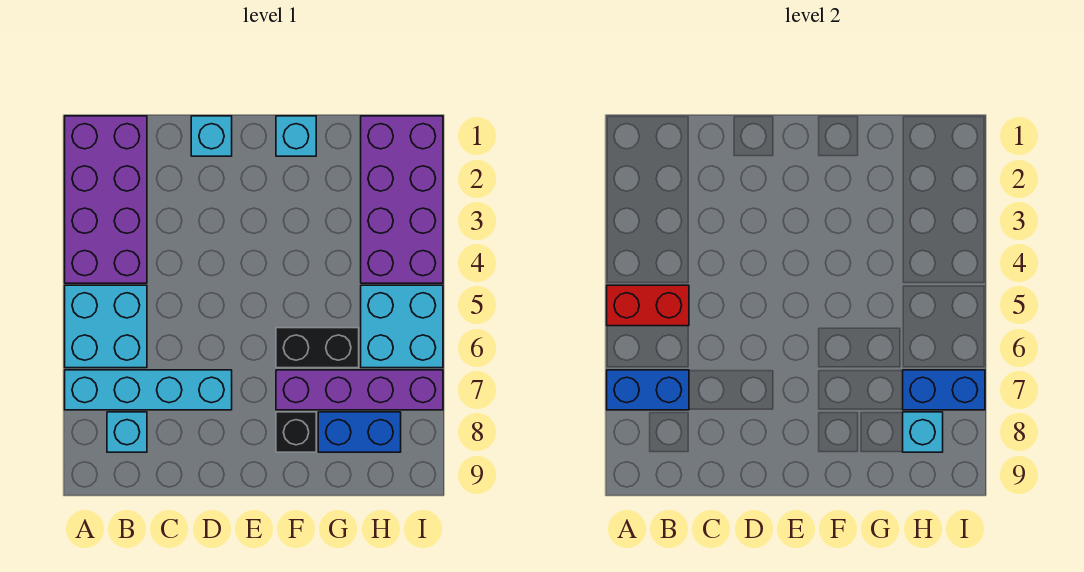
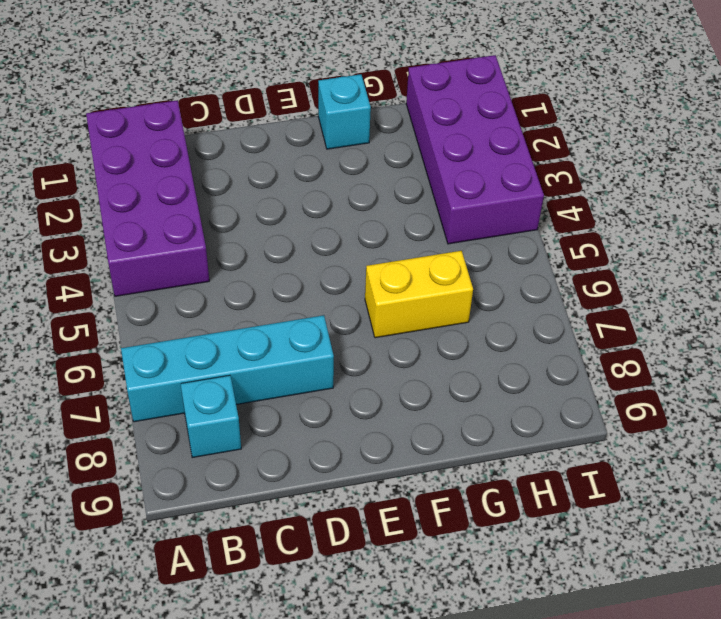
yellow 1x2 brick [365,251,473,338] -> black 1x2 brick [276,328,359,368]
none -> cyan 2x2 brick [65,285,147,368]
none -> cyan 1x1 brick [191,116,232,156]
none -> purple 1x4 brick [276,370,443,410]

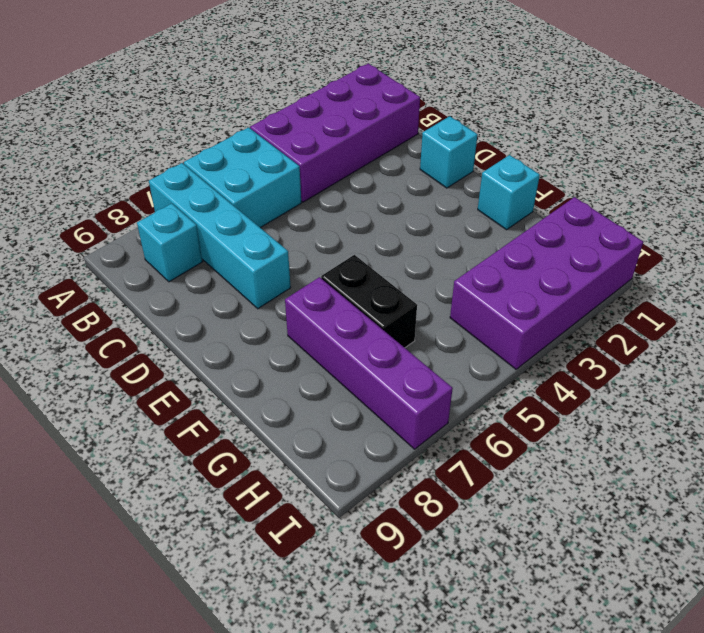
none -> black 1x1 brick [276,412,316,452]
none -> blue 1x2 brick [318,412,401,452]
none -> cyan 2x2 brick [361,285,443,368]

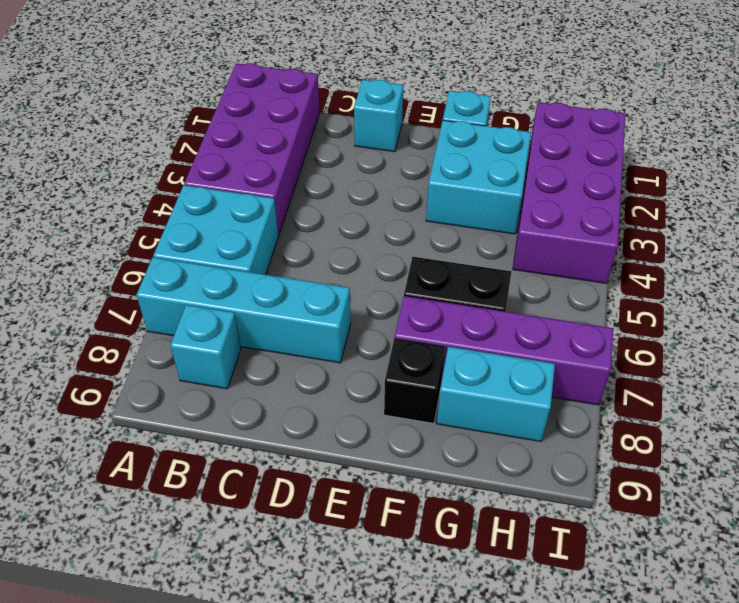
cyan 2x2 brick [426,120,531,234] -> cyan 2x2 brick moved to [361,285,443,368]
cyan 1x2 brick [437,347,555,441] -> blue 1x2 brick [318,412,401,452]
none -> red 1x2 brick [607,285,689,326]
none -> blue 1x2 brick [607,370,689,410]
none -> blue 1x2 brick [903,370,985,410]

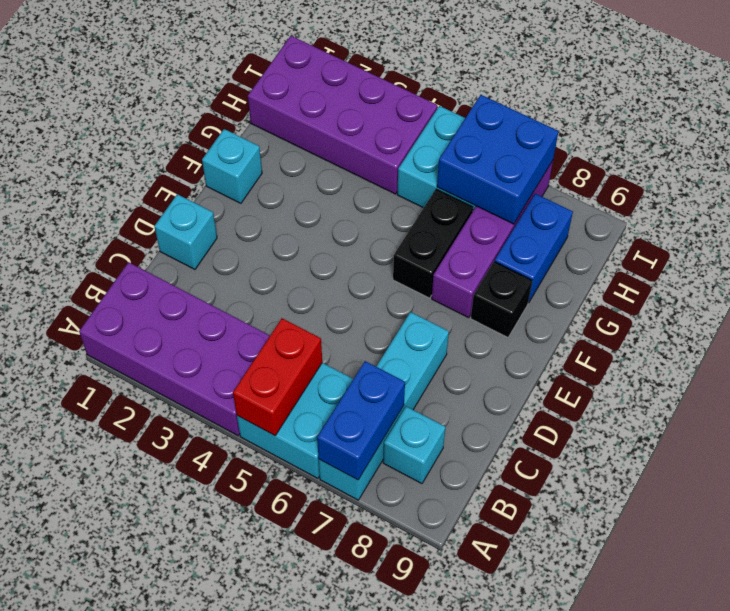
blue 2x2 brick [437,95,558,224] -> blue 1x2 brick [903,370,985,410]
none -> cyan 1x1 brick [903,412,943,452]

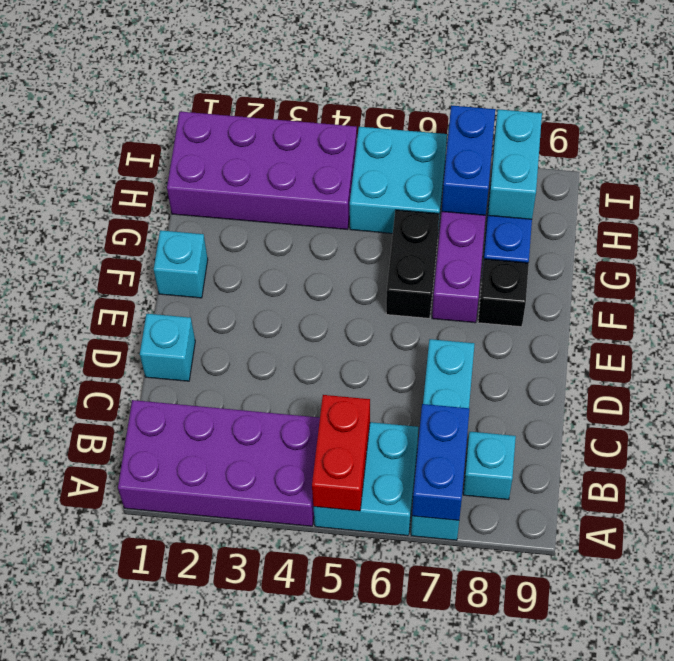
cyan 1x2 brick [488,109,542,219] -> cyan 1x1 brick [903,412,943,452]

